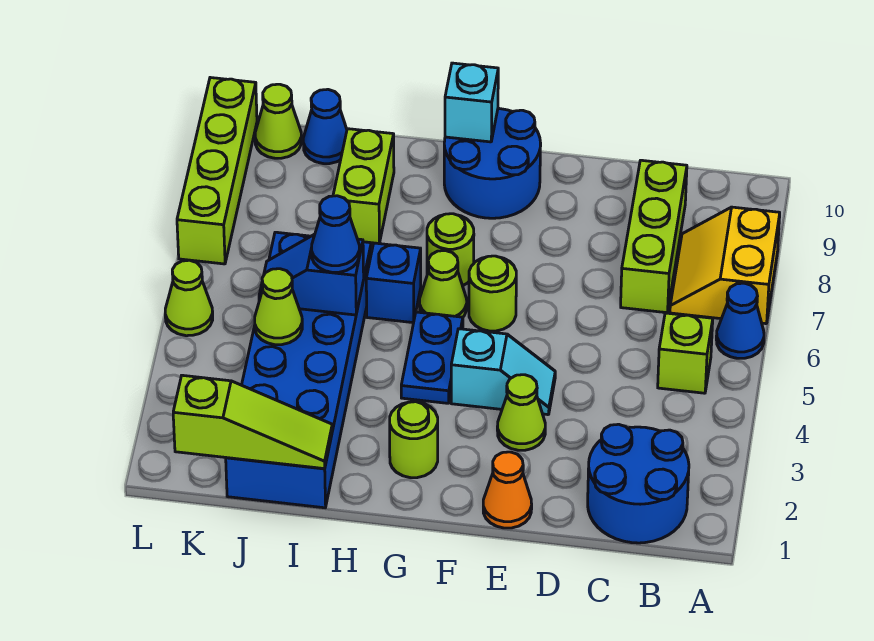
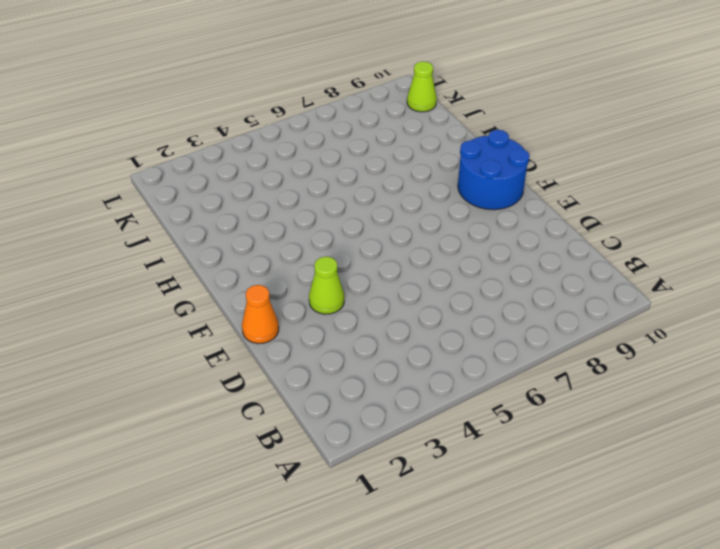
none -> blue 1x1 cone [716,283,764,358]
none -> yellow 2x2 slope [670,207,780,324]
none -> blue 2x2 round brick [588,424,689,543]

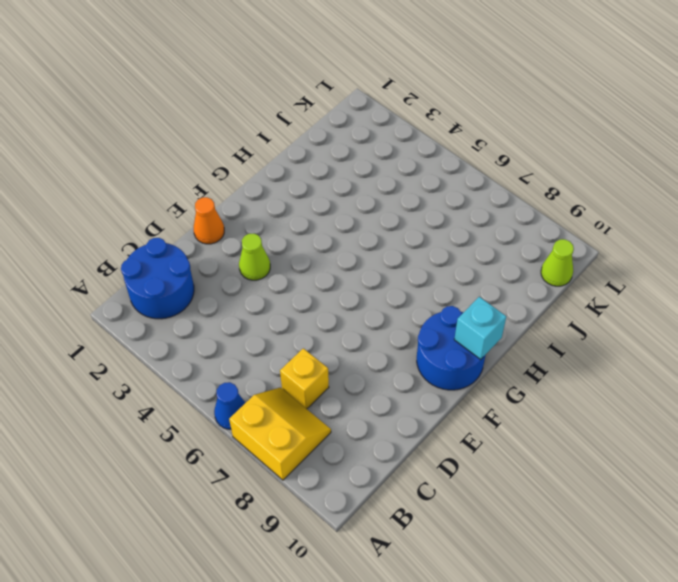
yellow 1x1 brick [280,348,329,409] -> lime 1x3 brick [621,160,687,313]
none -> lime 1x1 brick [658,313,713,393]
none -> cyan 1x2 slope [451,329,555,415]
none -> lime 1x1 round brick [469,256,516,331]

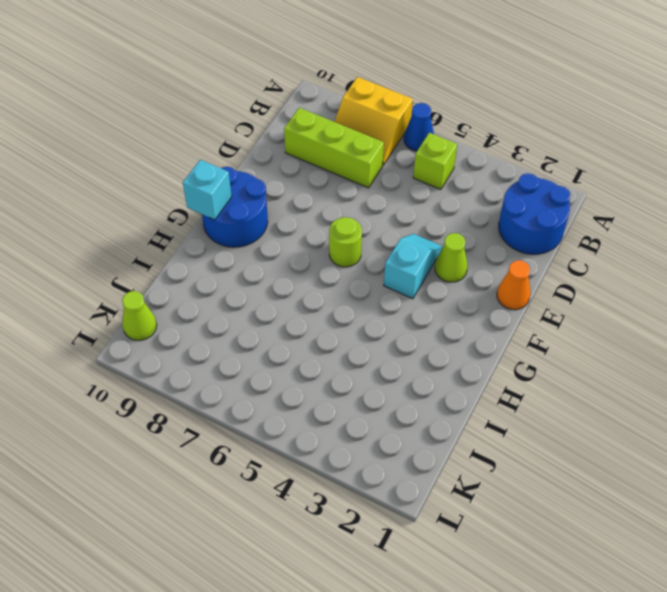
none -> lime 1x1 round brick [390,402,438,478]
none -> blue 1x2 plate [401,312,463,403]
none -> lime 1x1 cone [420,251,467,317]

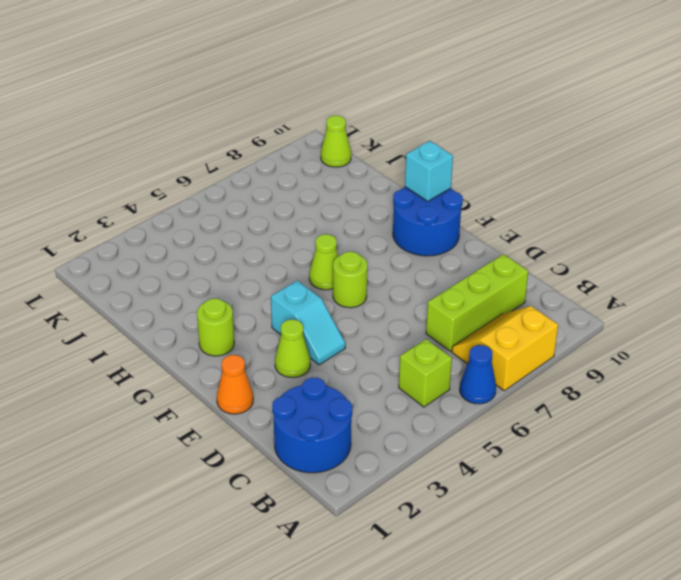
none -> blue 1x2 plate [401,312,463,403]
none -> lime 1x1 round brick [427,214,474,286]
none -> blue 1x1 brick [366,243,421,323]

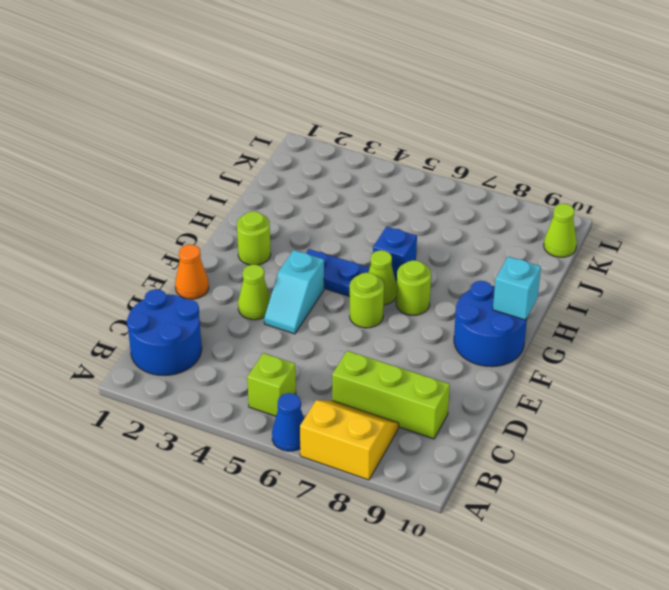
none -> blue 2x6 brick [226,232,371,508]
none -> lime 1x2 brick [333,129,394,243]
none -> blue 1x1 cone [303,89,347,164]

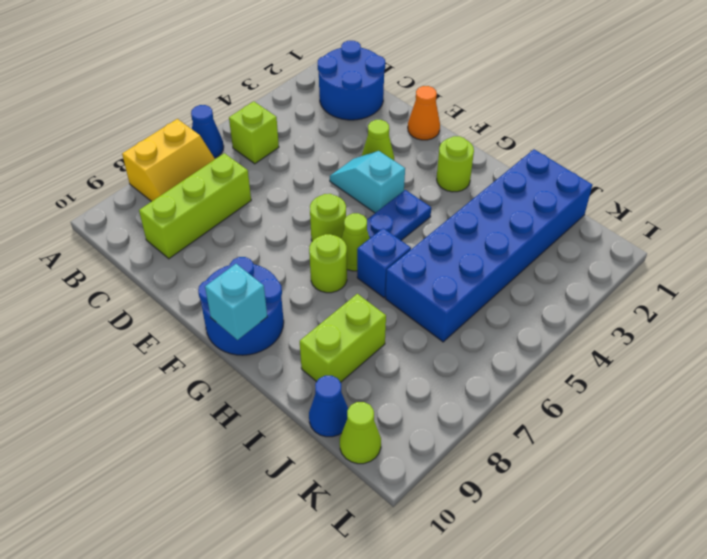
none -> lime 1x1 cone [165,260,213,336]
none -> lime 1x4 brick [177,78,257,264]
none -> lime 1x3 slope [173,375,332,469]

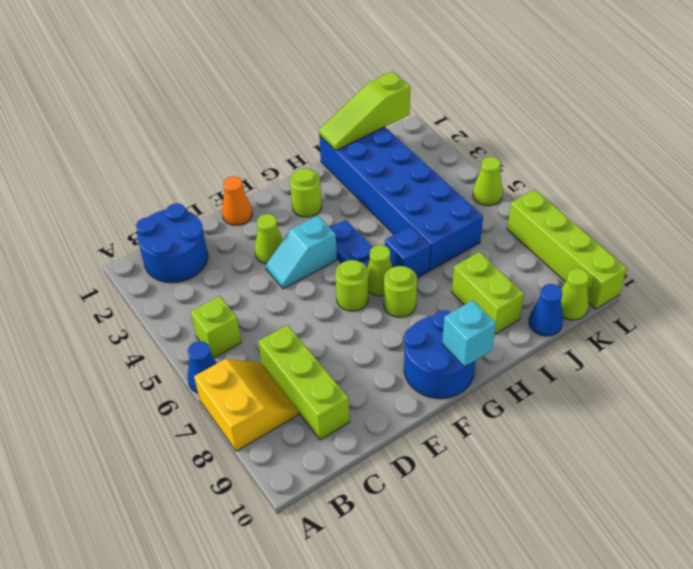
none -> blue 1x2 slope [259,235,364,315]
none -> lime 1x1 cone [255,269,302,345]
none -> blue 1x1 cone [312,196,359,272]

